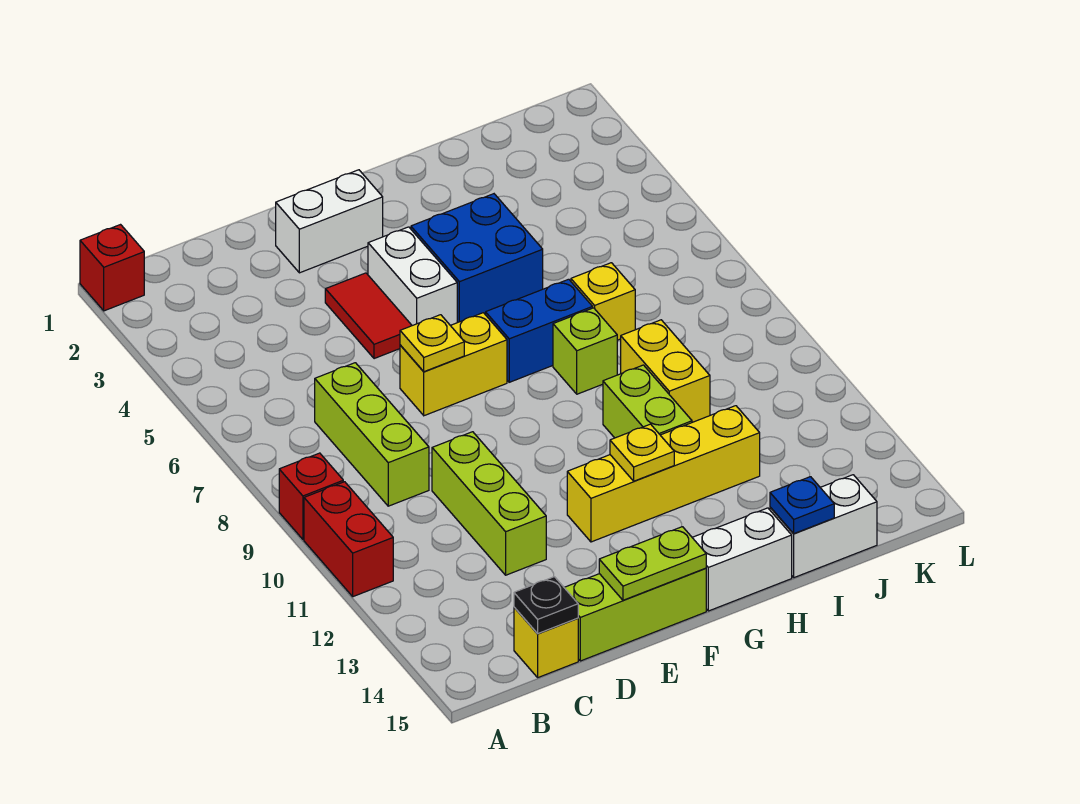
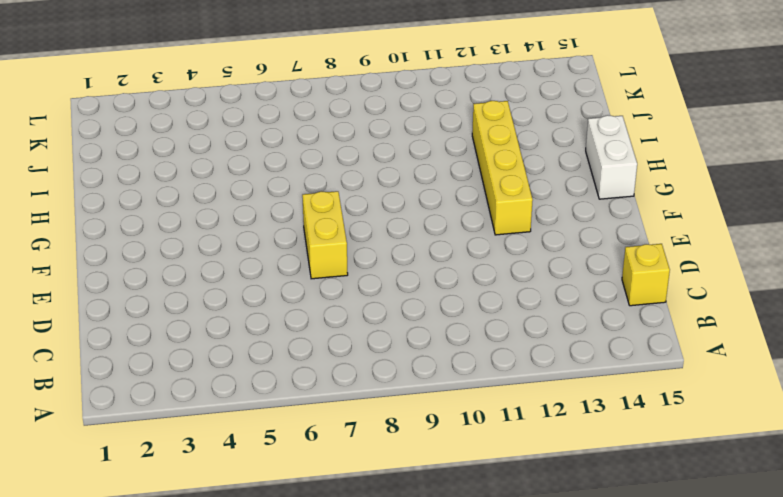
none -> red 1x1 brick [80,225,144,311]
none -> red 1x1 brick [279,453,343,539]
none -> red 1x2 brick [304,482,393,597]

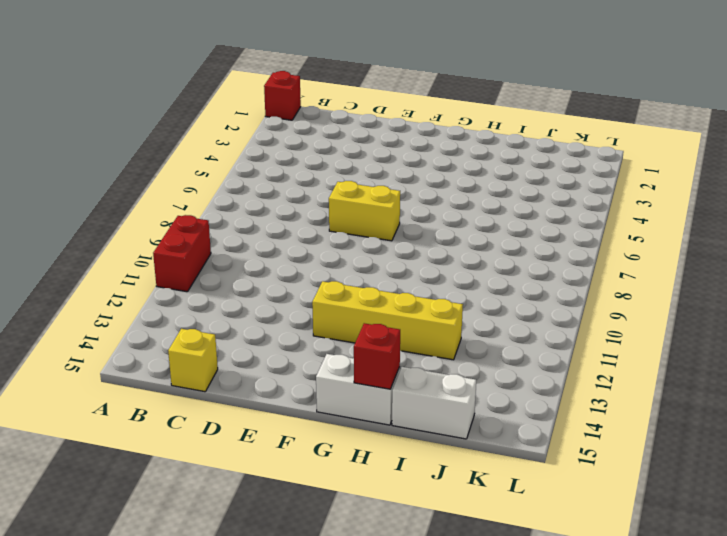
red 1x1 brick [354,323,400,389] -> red 1x1 brick moved to [279,453,343,539]
none -> lime 1x3 brick [315,363,429,506]
none -> lime 1x3 brick [432,432,546,575]
none -> lime 1x3 brick [564,568,706,661]

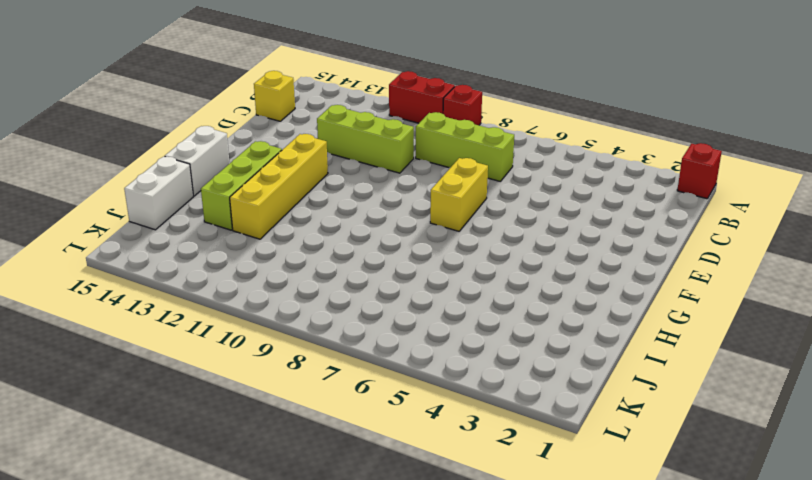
lime 1x3 brick [201,141,282,230] -> lime 1x3 brick moved to [564,568,706,661]
none -> white 1x2 brick [276,170,383,273]
none -> red 1x2 tile [325,273,412,359]
none -> white 1x2 brick [368,227,457,326]

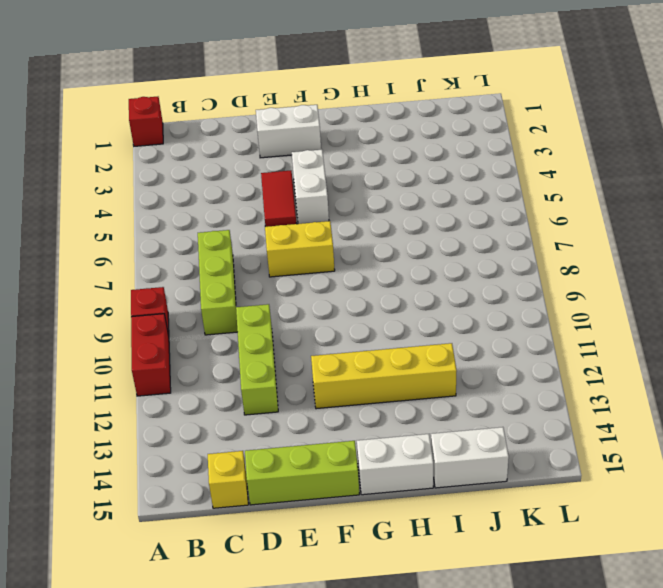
none -> blue 2x2 brick [411,194,543,323]
none -> blue 1x2 brick [486,279,593,382]
none -> lime 1x1 brick [553,308,617,394]

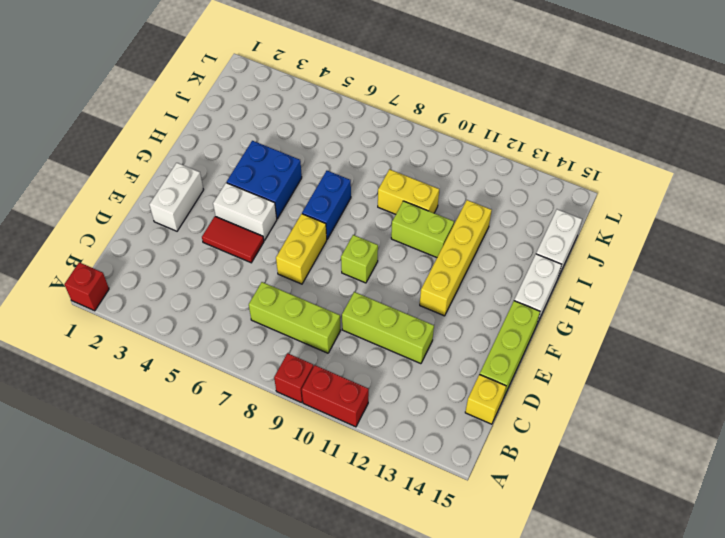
lime 1x1 brick [341,235,378,283] -> lime 1x1 brick moved to [553,308,617,394]
none -> yellow 1x1 brick [571,263,635,340]
none -> black 1x1 plate [514,577,578,634]
none -> yellow 1x1 plate [400,315,464,372]

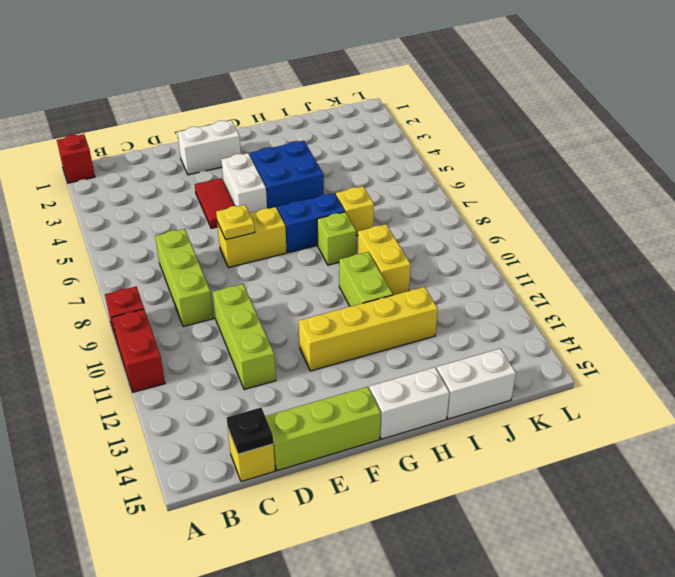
none -> lime 1x2 plate [599,527,706,600]
none -> yellow 1x1 plate [610,424,674,481]
none -> blue 1x1 plate [770,477,834,534]

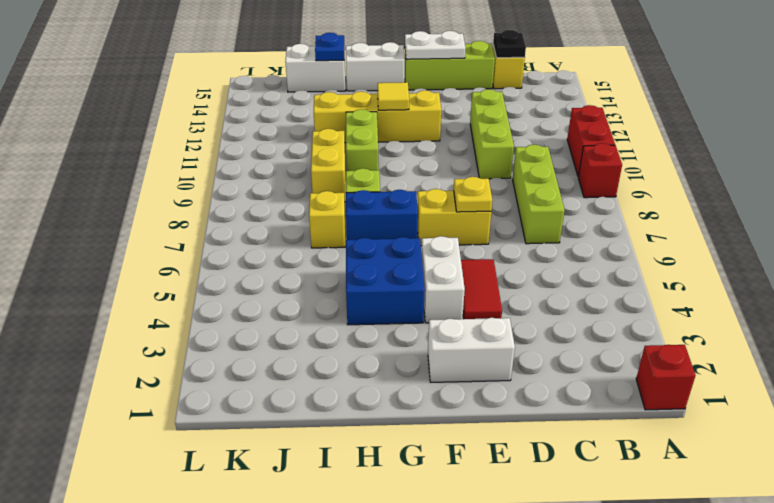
white 1x2 plate [405,31,466,59] -> lime 1x2 plate [599,527,706,600]
yellow 1x1 tile [378,82,409,110] -> yellow 1x1 plate [610,424,674,481]

